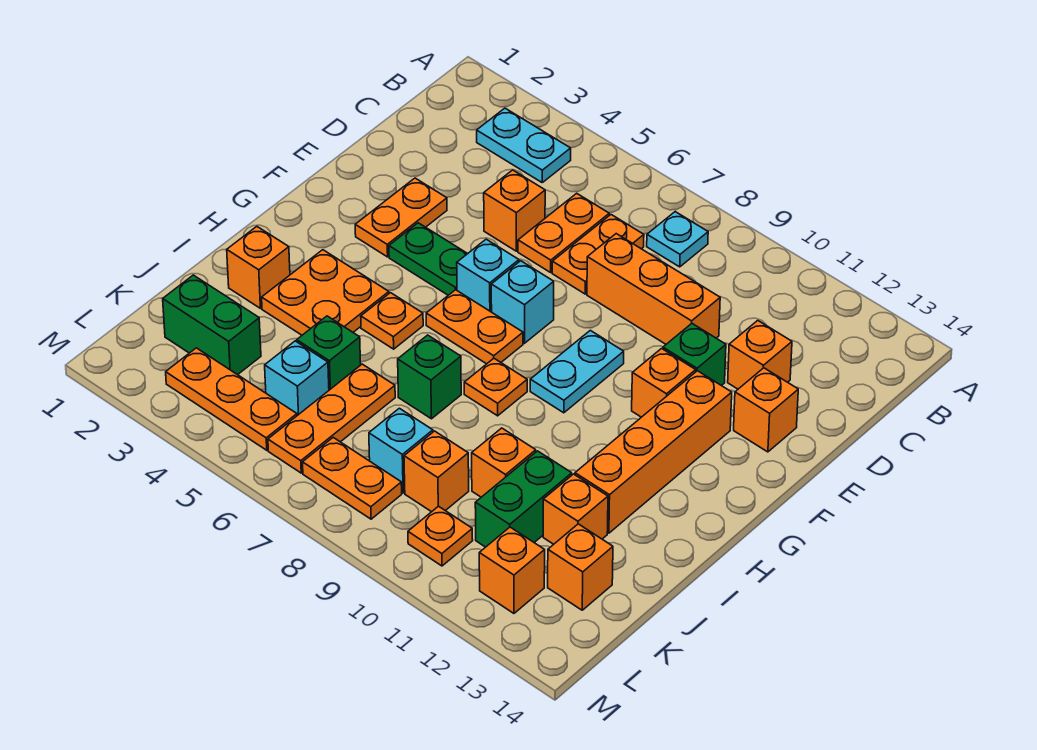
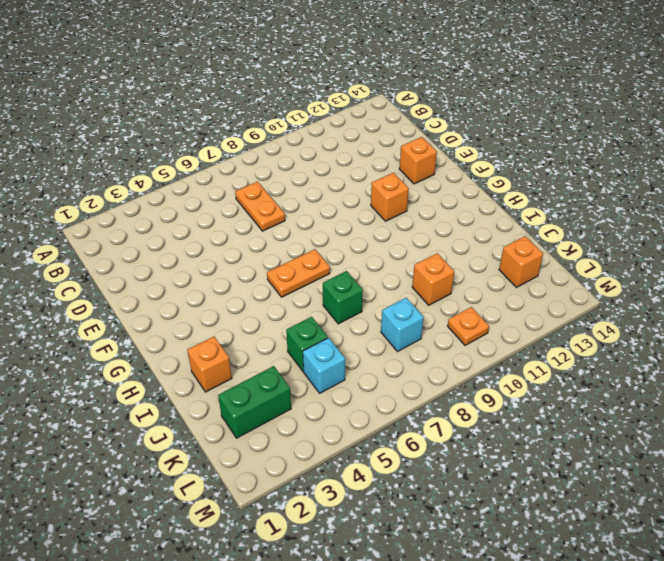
none -> cyan 1x2 plate [477,108,571,182]
none -> cyan 1x1 plate [647,212,708,267]
none -> orange 1x2 plate [518,193,609,272]
none -> orange 1x1 brick [484,170,545,251]

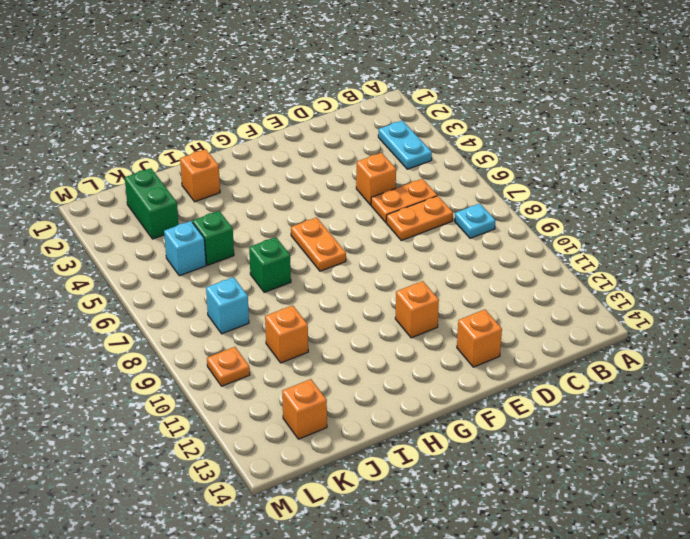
none -> orange 1x3 brick [587,234,720,344]
none -> orange 1x1 brick [728,321,792,389]
none -> orange 1x2 plate [355,178,447,257]
none -> green 1x1 brick [663,324,726,386]

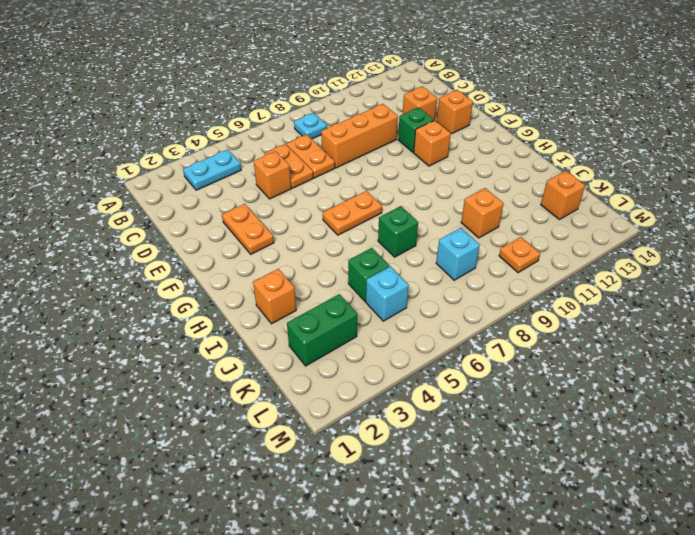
none -> green 1x2 plate [389,223,467,295]
none -> cyan 1x1 brick [457,239,519,312]
none -> cyan 1x1 brick [491,261,554,343]
none -> cyan 1x2 plate [530,330,624,413]

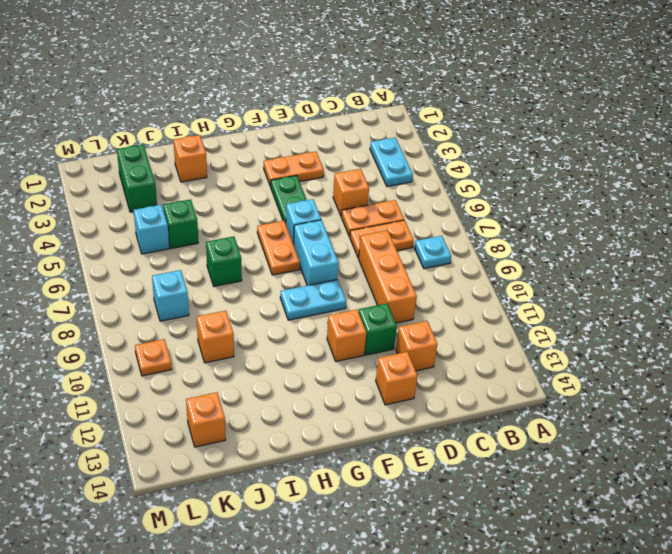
cyan 1x2 brick [294,220,339,286] -> cyan 1x1 brick [491,261,554,343]
none -> orange 1x4 brick [575,371,732,533]
none -> orange 2x2 plate [262,250,389,335]
none -> orange 1x1 plate [361,293,423,349]
none -> orange 1x1 plate [464,359,527,416]

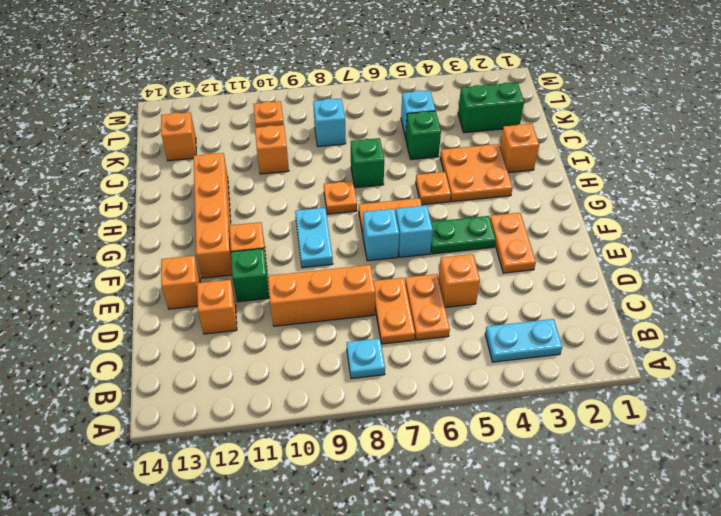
none -> orange 1x3 plate [268,364,395,473]
none -> green 1x2 brick [475,451,572,547]
none -> orange 1x1 brick [543,474,608,544]
none -> orange 1x1 brick [404,431,469,512]

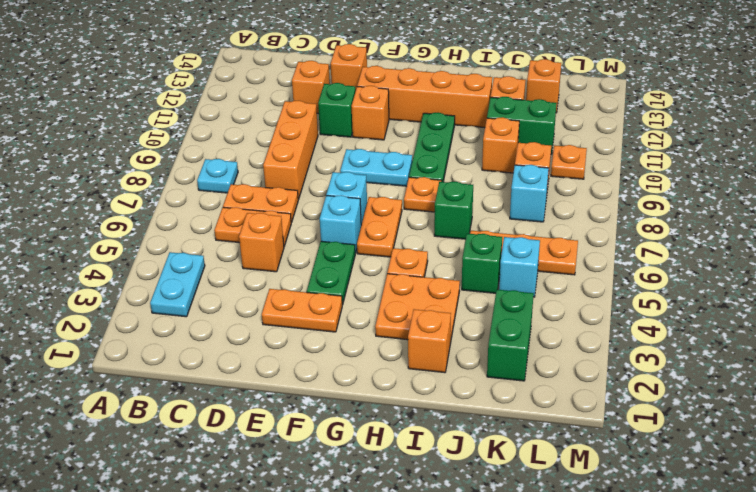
green 1x3 plate [409,113,455,182] -> none
none -> orange 1x3 plate [166,348,297,450]
none -> orange 1x2 plate [303,438,402,519]
none -> orange 1x1 brick [479,527,545,613]

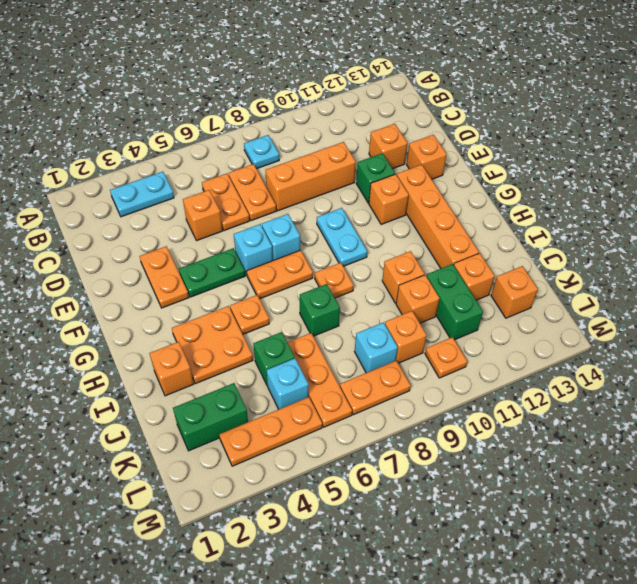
orange 1x1 brick [382,251,425,303] -> orange 1x1 brick moved to [479,527,545,613]

